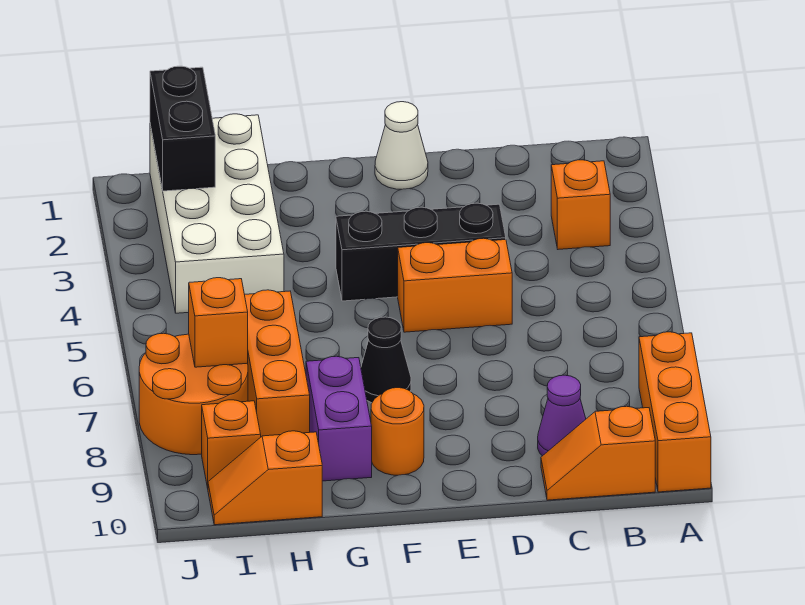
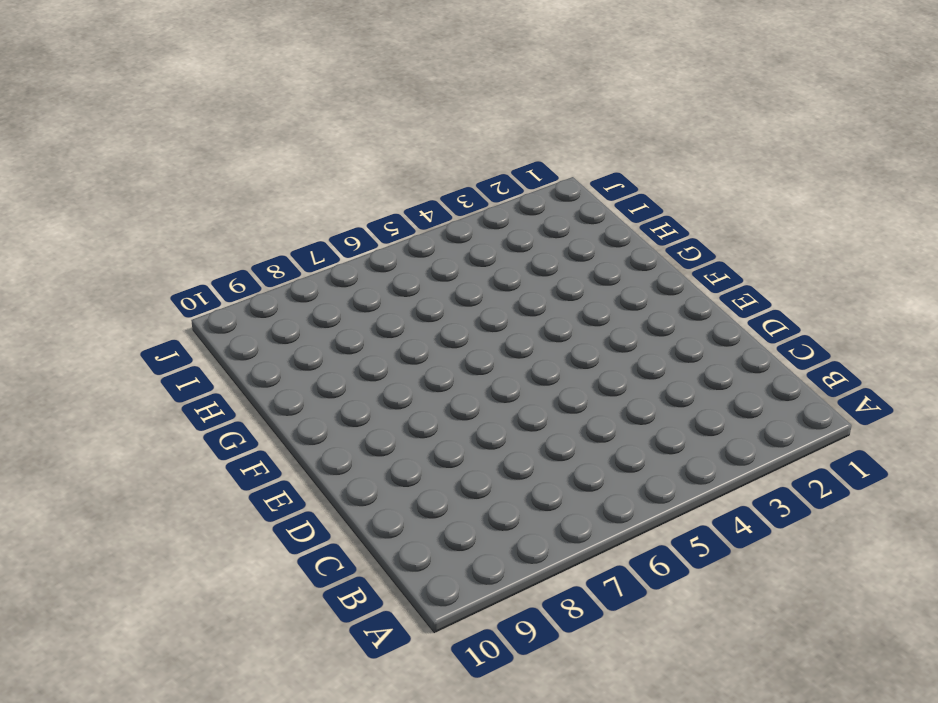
none -> orange 1x3 brick [639,332,711,492]
none -> orange 1x1 brick [551,160,610,249]
none -> orange 1x2 slope [541,406,655,500]

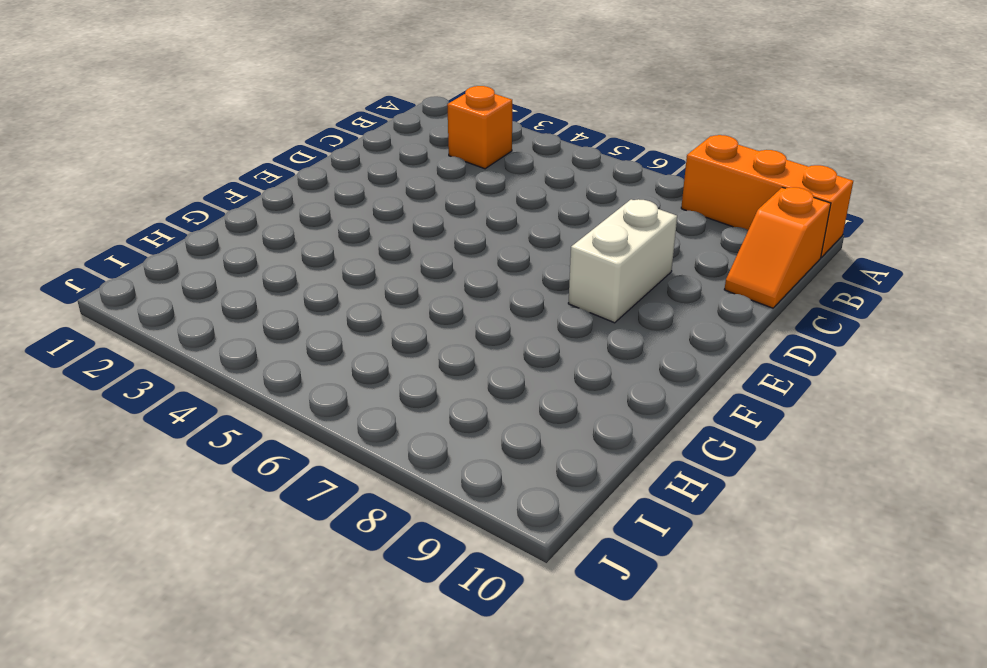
white 1x2 brick [568,199,677,323] -> none
none -> purple 1x1 cone [538,375,586,456]
none -> black 1x3 brick [336,203,506,301]
none -> orange 1x2 brick [398,238,512,332]

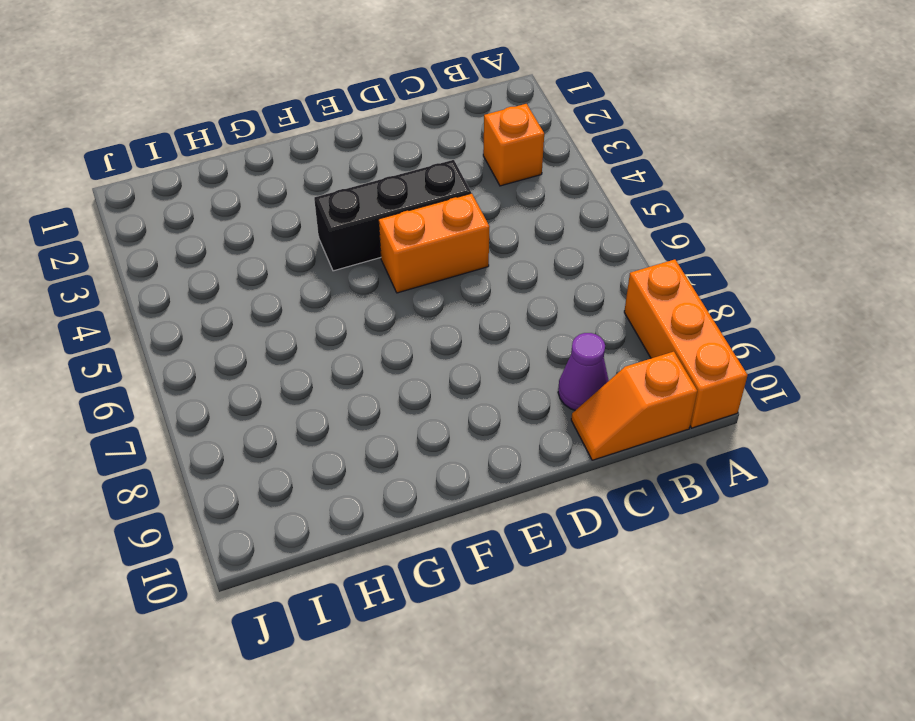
none -> white 1x1 cone [375,102,428,189]
none -> black 1x1 cone [361,317,411,403]
none -> orange 1x1 round brick [371,388,424,475]

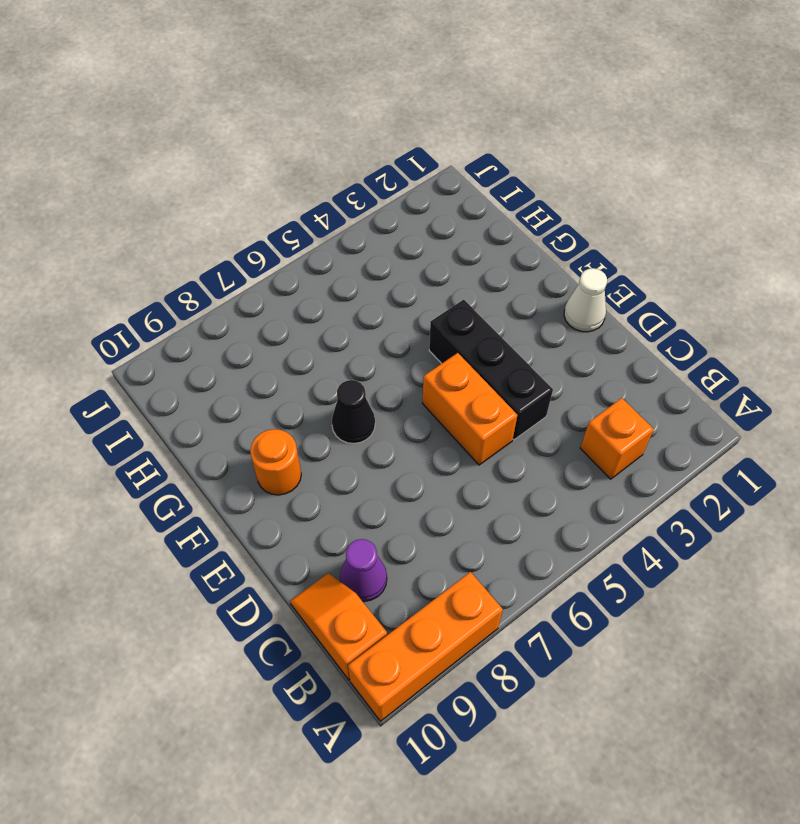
none -> purple 1x2 brick [306,356,372,481]
none -> white 2x4 brick [150,114,284,313]
none -> orange 1x3 brick [245,290,310,437]

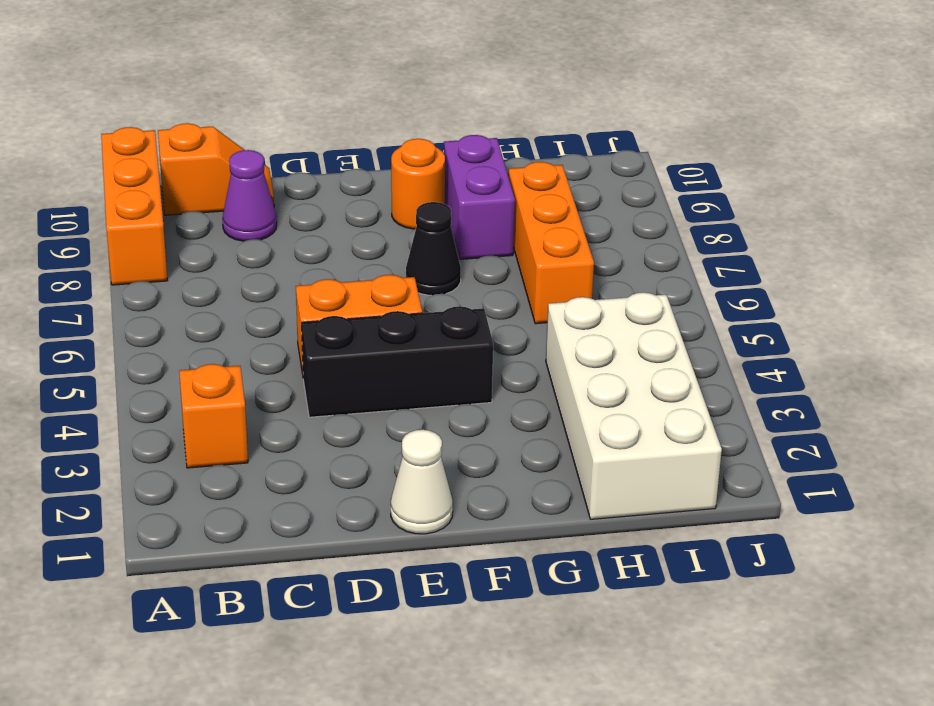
none -> orange 1x2 slope [208,431,322,525]
none -> orange 2x2 round brick [139,333,248,455]
none -> orange 1x1 brick [202,400,261,488]

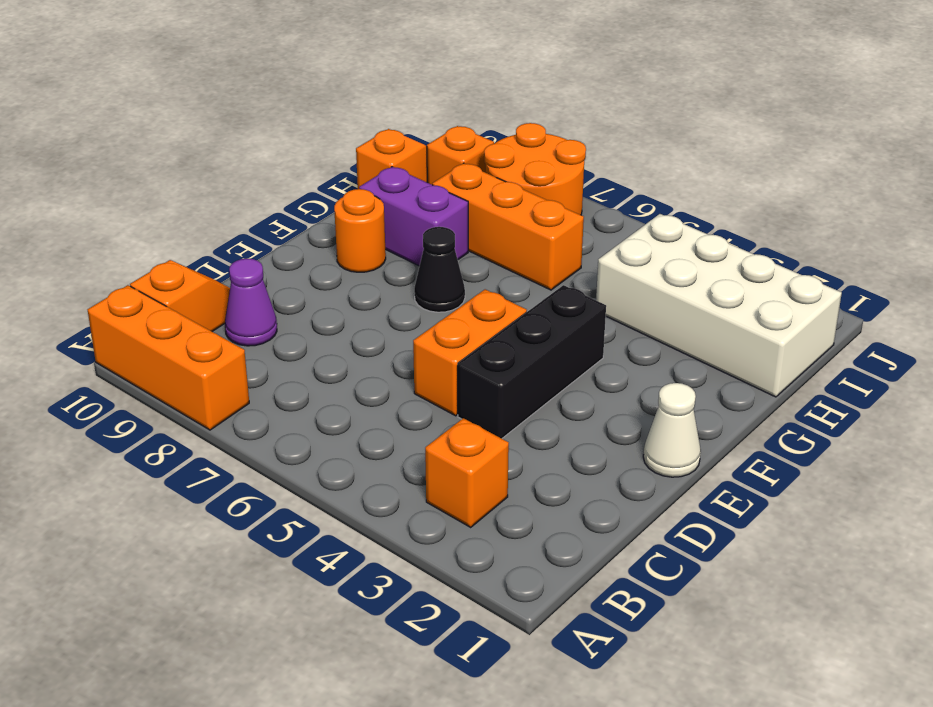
none -> black 1x2 brick [150,66,215,191]
none -> orange 1x1 brick [189,278,248,367]

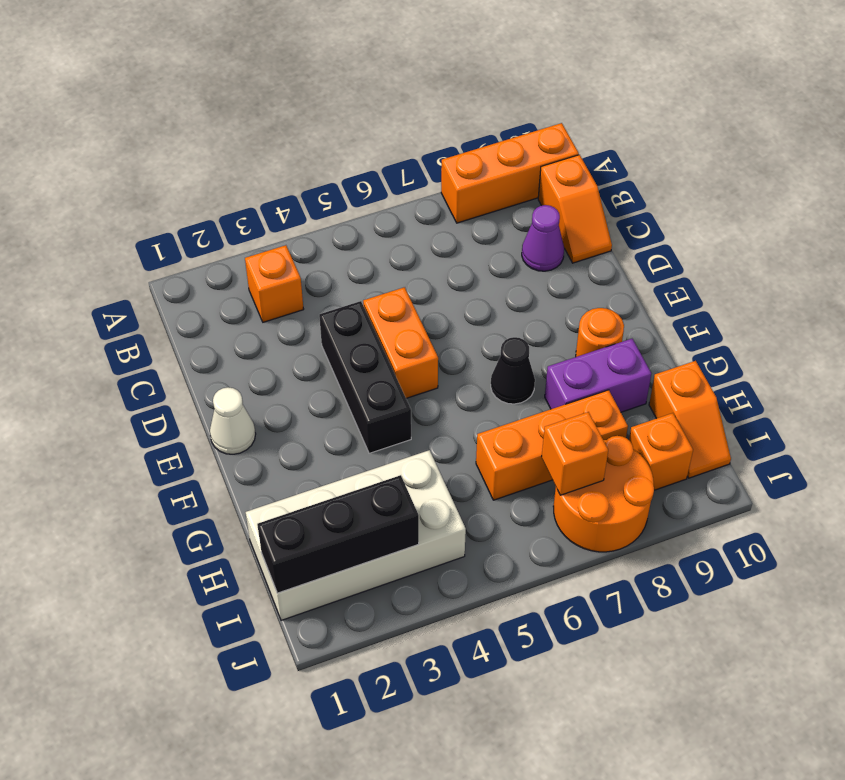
black 1x3 brick [257,475,419,593] -> black 1x2 brick [150,66,215,191]

